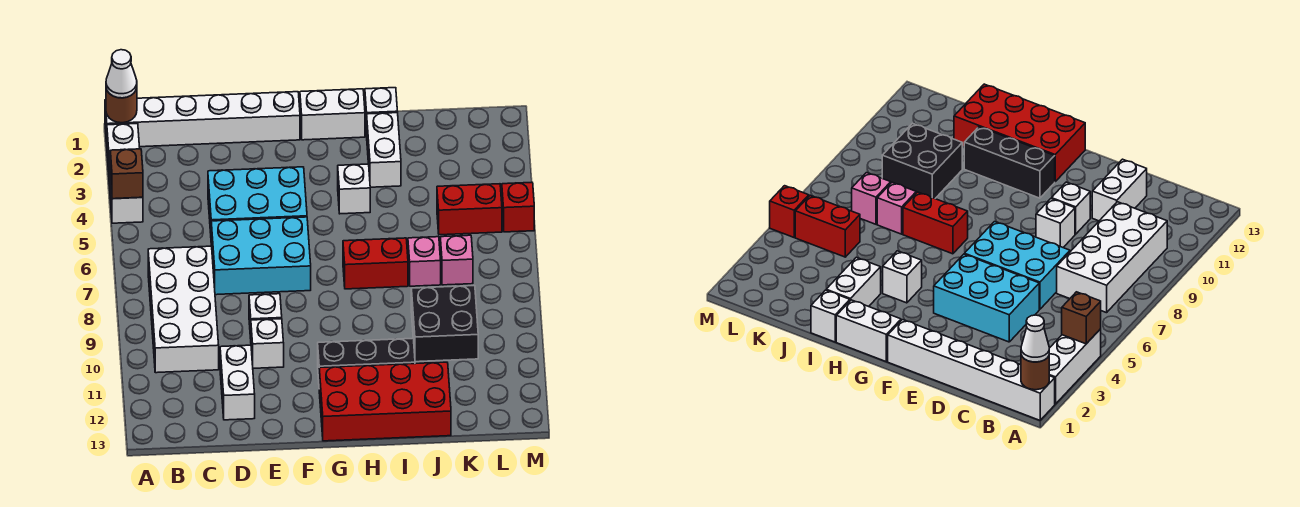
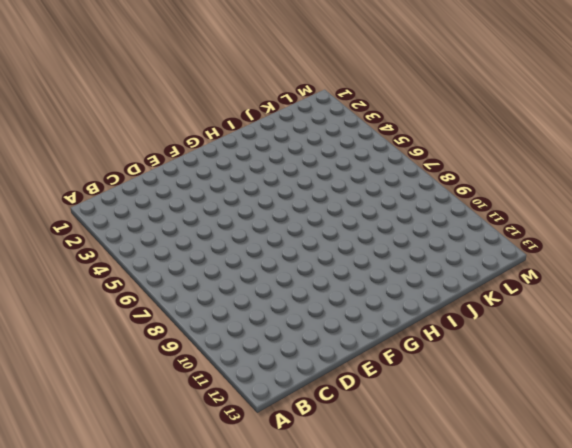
none -> white 1x6 brick [105,92,300,147]
none -> white 1x3 brick [107,124,143,223]
none -> white 2x4 brick [148,246,219,373]

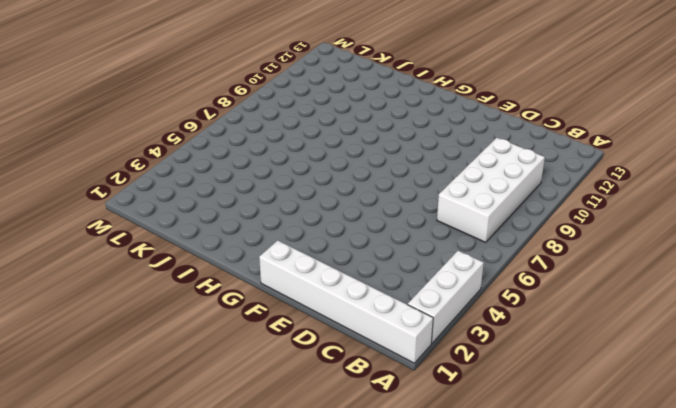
none -> cyan 2x3 brick [208,167,307,233]
none -> cyan 2x3 brick [211,217,311,295]
none -> white 1x2 brick [220,345,255,420]

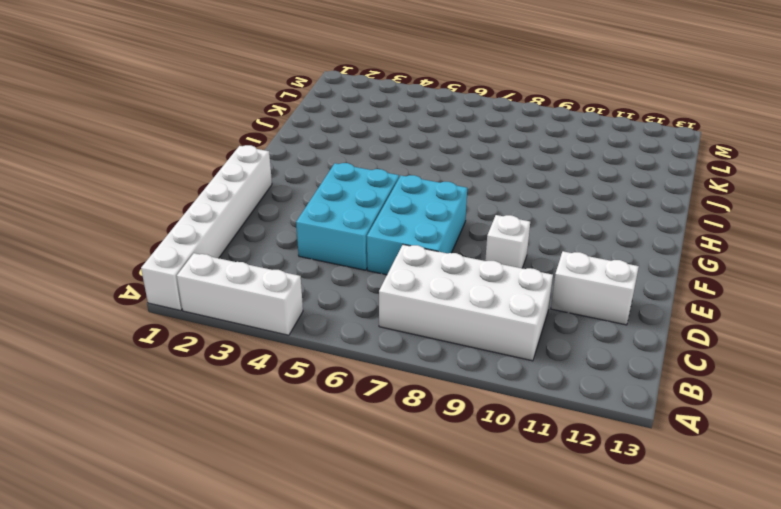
none -> white 1x1 brick [251,319,284,368]
none -> white 1x2 brick [300,89,365,140]
none -> black 1x3 brick [318,338,415,380]

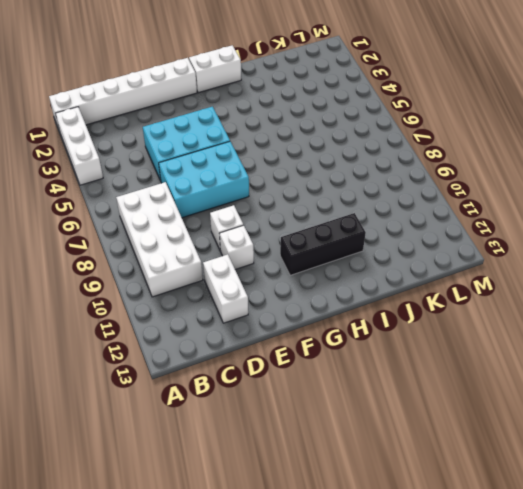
none -> red 2x4 brick [319,362,451,441]
none -> white 1x1 brick [338,164,370,214]
none -> red 1x2 brick [343,238,408,289]

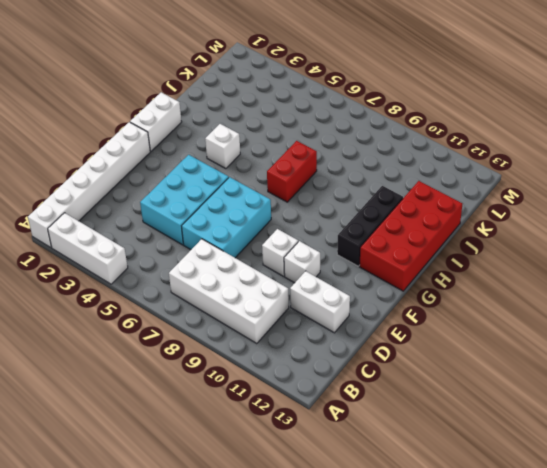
none -> white 1x1 brick [365,88,398,136]
none -> white 1x2 brick [367,113,401,187]
none -> pink 1x1 brick [408,237,441,286]

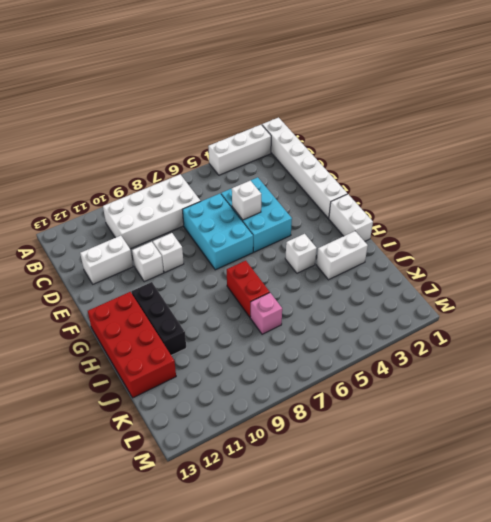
white 1x1 brick [232,181,261,220] -> white 1x1 brick moved to [365,88,398,136]
none -> black 2x2 brick [411,286,478,362]
none -> red 1x2 brick [437,184,502,235]
none -> pink 1x1 brick [440,235,473,285]

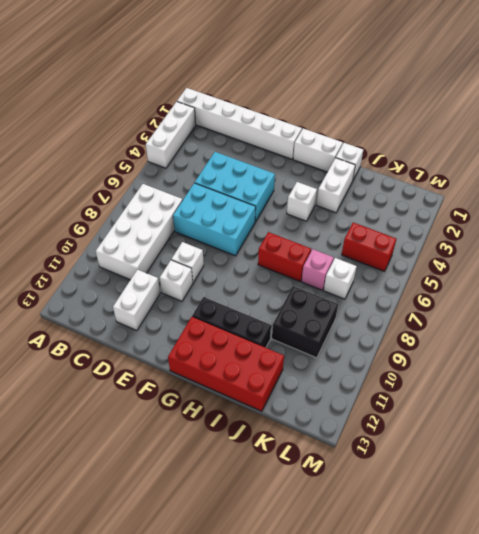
white 1x1 brick [324,258,357,299] -> pink 1x1 brick [440,235,473,285]
none -> red 1x1 brick [502,182,534,232]
none -> brown 1x1 round brick [106,88,137,123]
none -> brown 1x1 brick [110,149,143,199]

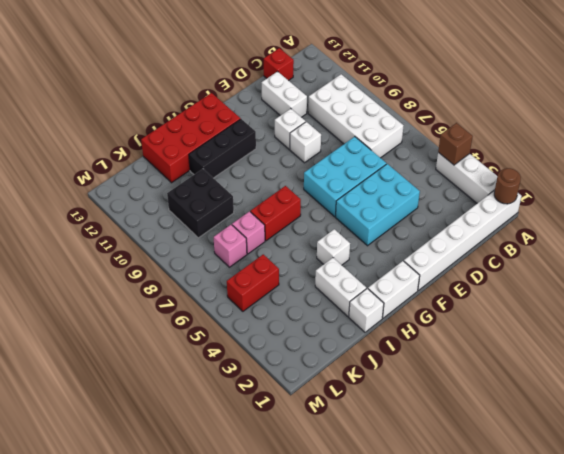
red 1x1 brick [264,48,294,81] -> red 1x1 brick moved to [502,182,534,232]
none -> white 1x1 cone [106,50,137,98]

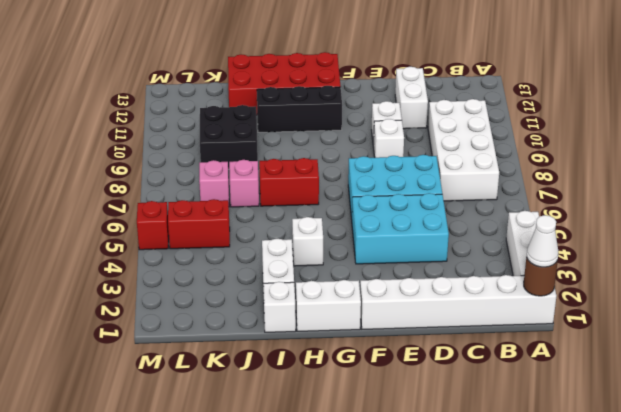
none -> brown 1x1 brick [110,149,143,199]

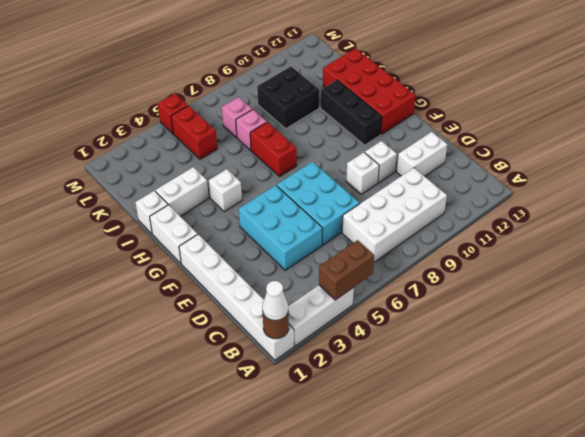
brown 1x2 brick [319,240,374,300] -> brown 1x1 brick [110,149,143,199]

